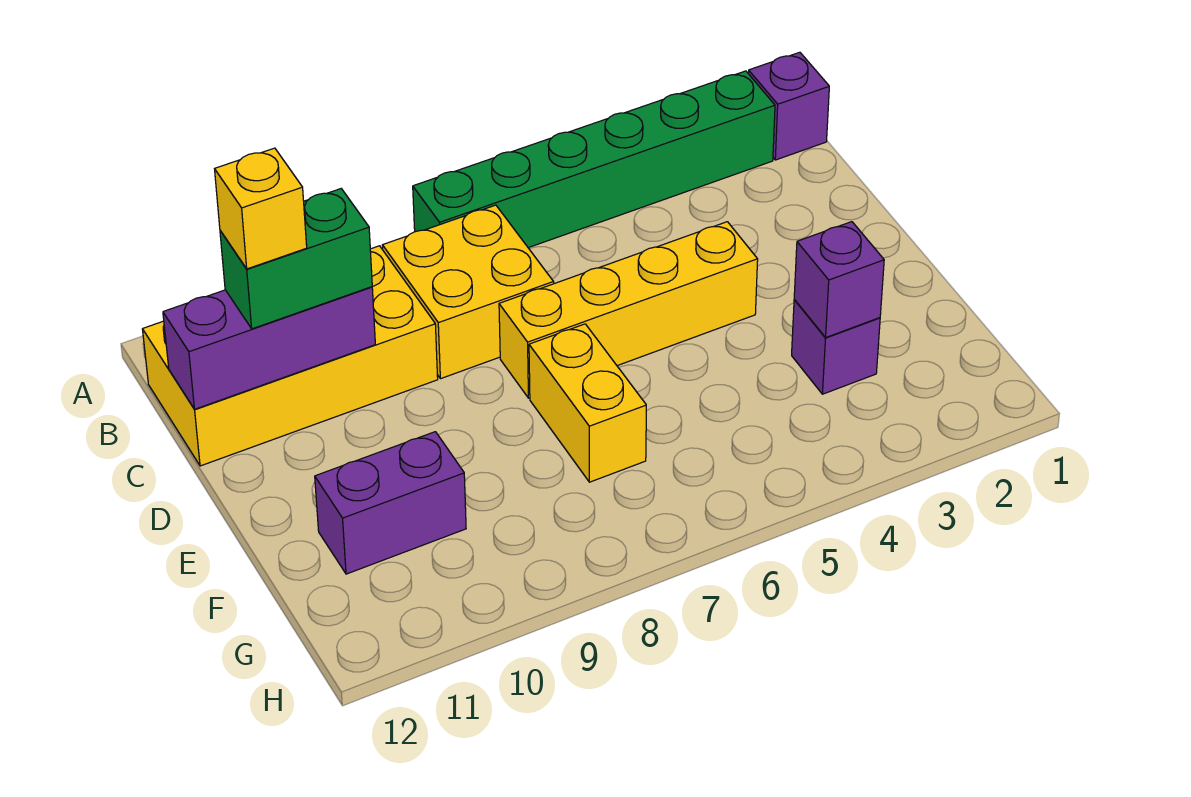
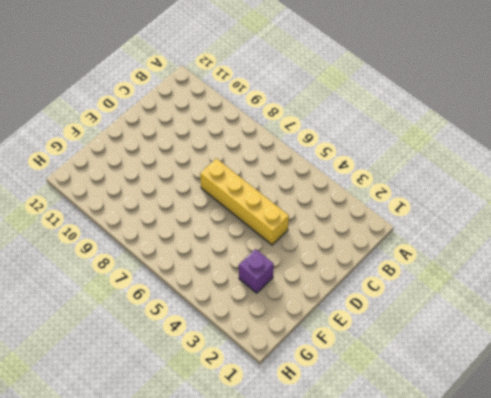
none -> purple 1x1 brick [748,52,829,160]
none -> green 1x6 brick [413,71,775,248]
none -> yellow 2x2 brick [382,205,554,379]

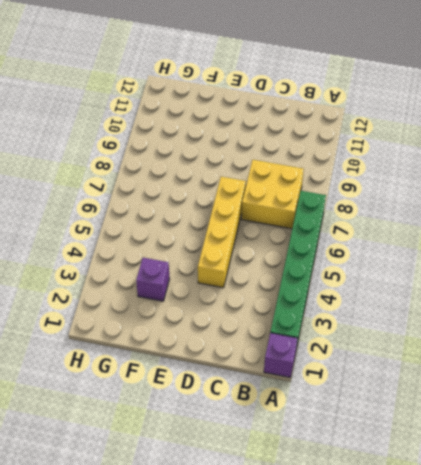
none -> yellow 2x4 brick [142,246,438,466]
none -> yellow 1x2 brick [529,324,646,482]
none -> purple 1x2 brick [315,432,466,574]

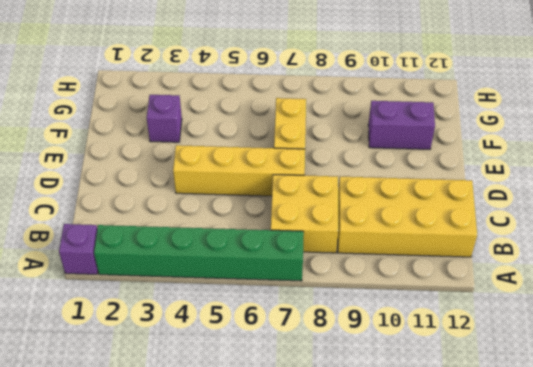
none -> purple 1x3 brick [163,287,375,409]
none -> purple 1x1 brick [794,222,884,337]
none -> green 1x2 brick [220,189,372,329]

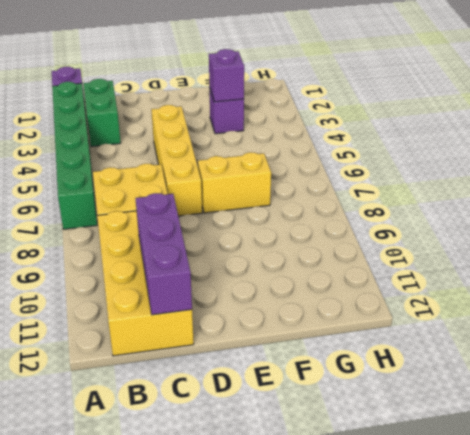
green 1x2 brick [83,79,121,147] -> green 1x2 brick moved to [220,189,372,329]
none -> purple 1x2 brick [315,432,466,574]
none -> yellow 1x1 brick [215,148,307,269]

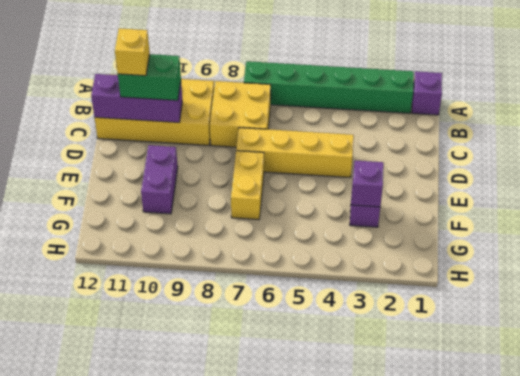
purple 1x2 brick [141,145,178,214] -> purple 1x2 brick turned to [315,432,466,574]

